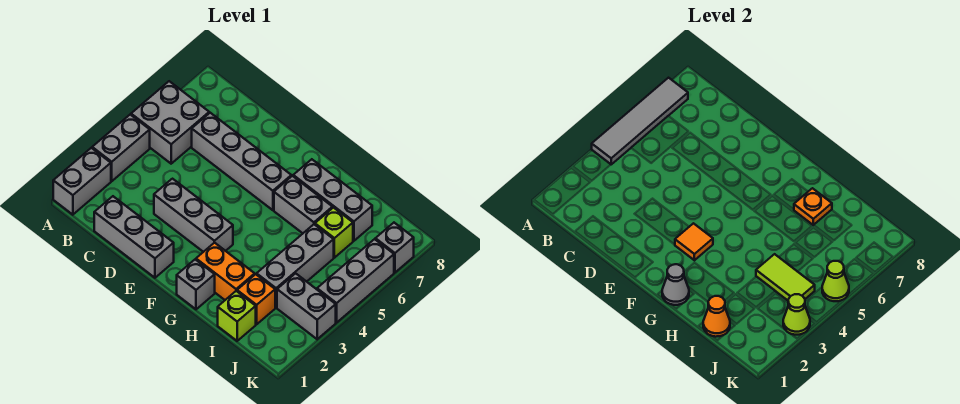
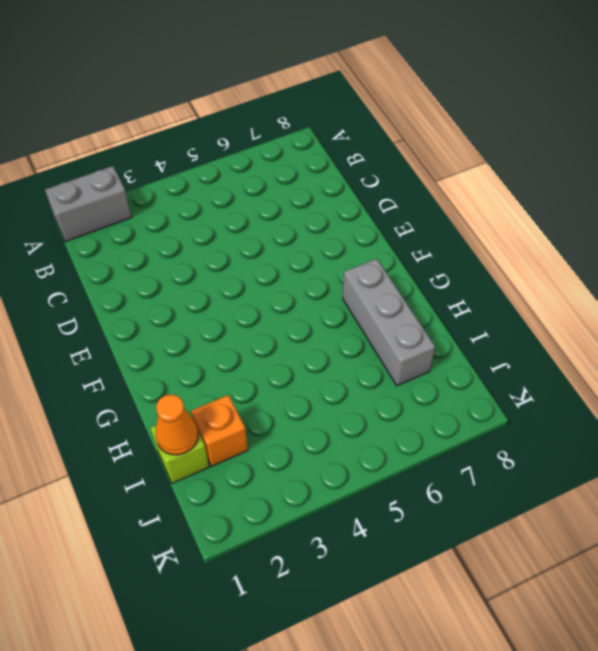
none -> grey 1x2 brick [92,115,150,181]
none -> grey 2x2 brick [131,81,209,164]
none -> grey 1x3 brick [94,196,174,278]

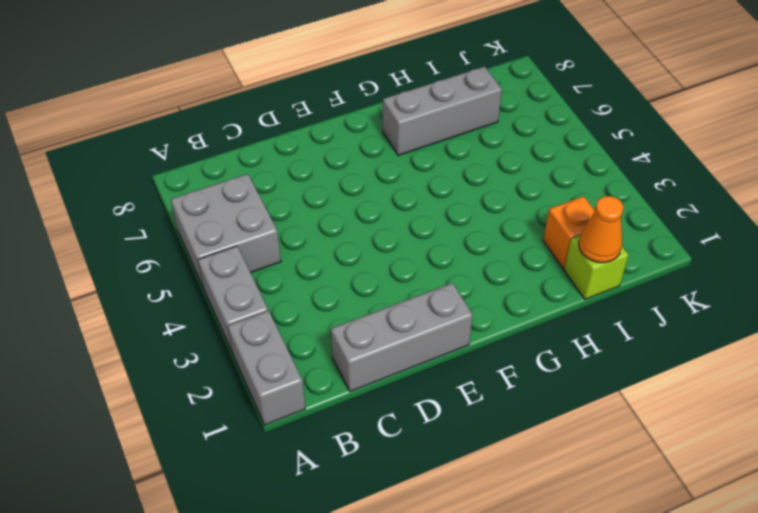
none -> grey 1x4 brick [192,113,291,210]
none -> grey 1x3 brick [154,179,233,252]
none -> grey 1x1 brick [177,259,215,309]

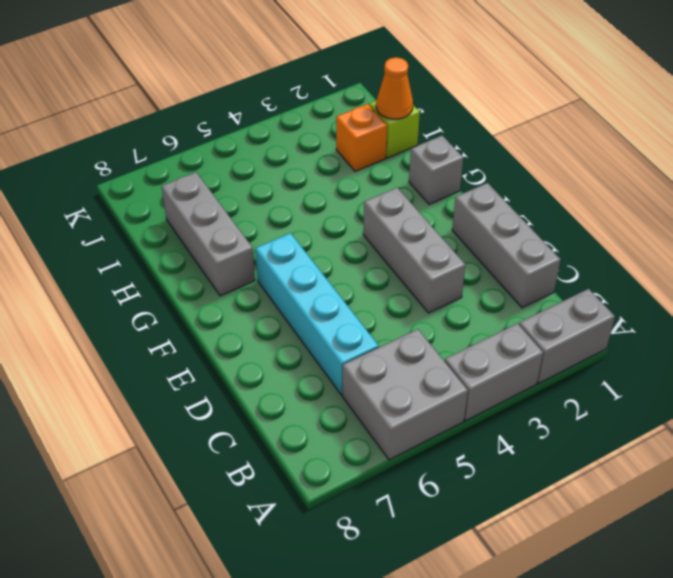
cyan 1x4 brick [255,233,379,395] -> grey 1x4 brick [192,113,291,210]
none -> orange 1x2 brick [196,243,255,300]
none -> grey 1x2 brick [274,176,332,233]
none -> grey 1x3 brick [257,224,334,308]

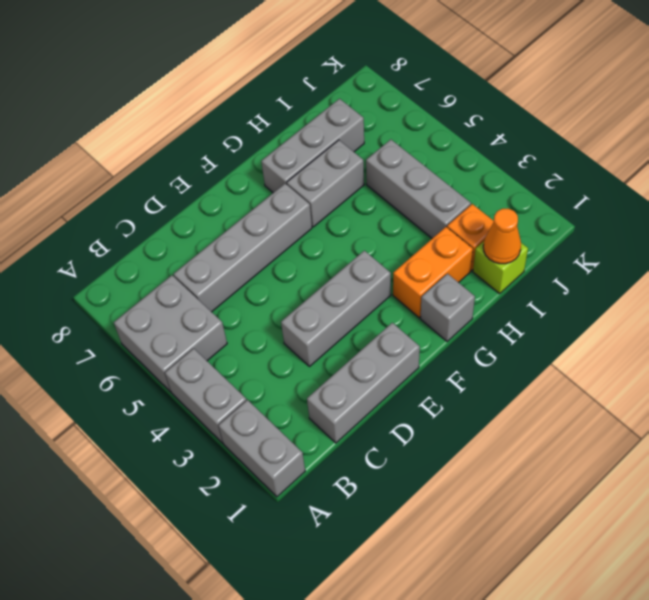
none -> lime 1x1 brick [315,208,353,258]
none -> grey 1x2 brick [277,273,336,339]
none -> grey 1x3 brick [317,239,394,322]

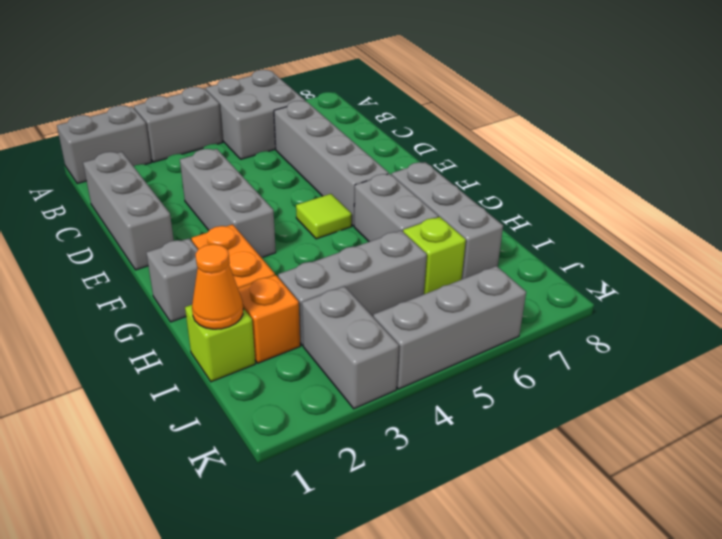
lime 1x1 tile [296,194,352,239] -> none
none -> grey 1x1 brick [375,223,414,272]
none -> grey 1x4 tile [592,78,688,164]
none -> orange 1x1 tile [675,223,713,260]

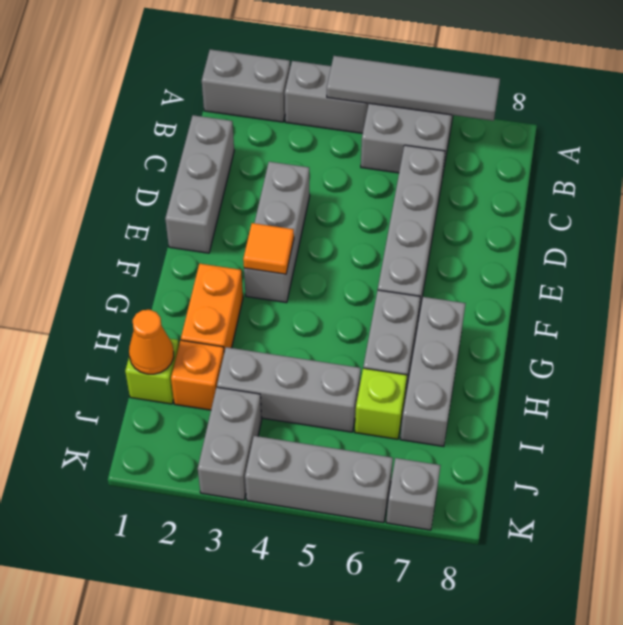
none -> grey 1x1 brick [177,259,215,309]
none -> grey 1x1 cone [662,264,689,305]
none -> orange 1x1 plate [794,188,832,225]

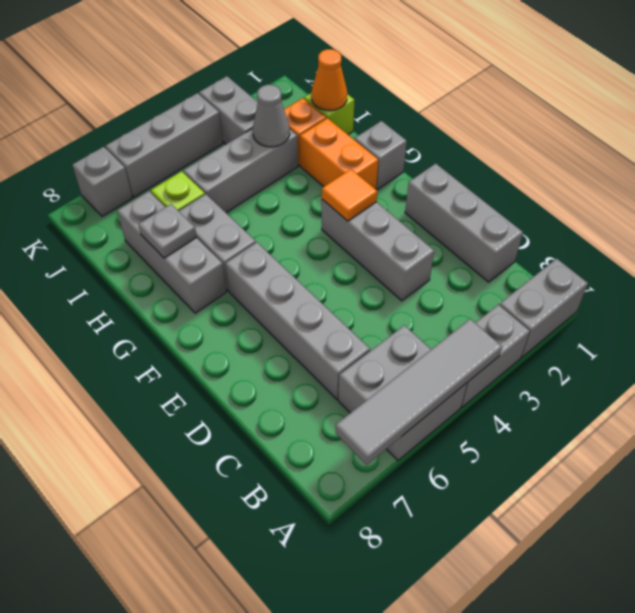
grey 1x1 plate [138,204,197,258] -> orange 1x1 plate [794,188,832,225]
grey 1x1 cone [253,85,290,147] -> grey 1x1 cone moved to [662,264,689,305]
none -> lime 1x2 tile [756,254,815,300]
none -> lime 1x1 cone [783,294,810,335]
none -> lime 1x1 cone [822,261,849,301]

